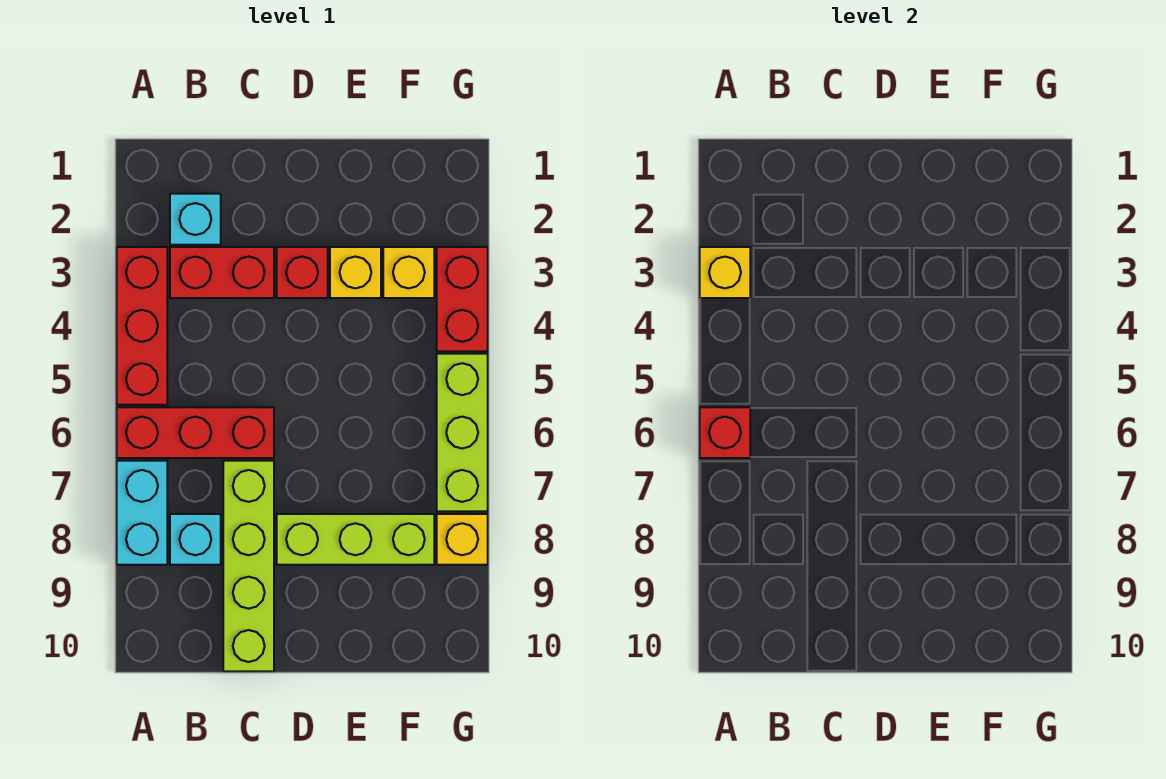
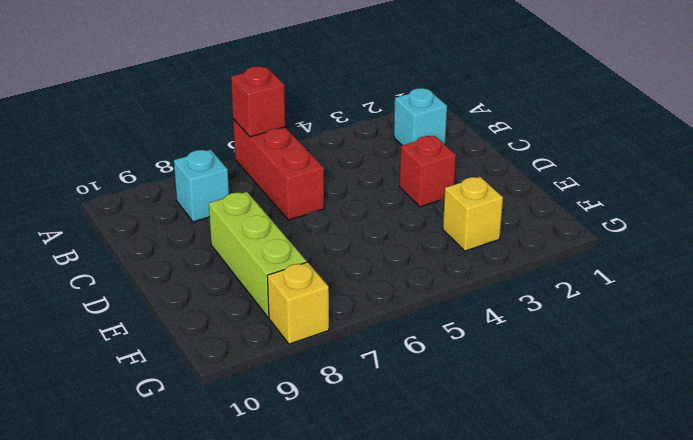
none -> red 1x3 brick [117,247,167,405]
none -> cyan 1x2 brick [117,461,167,565]
none -> red 1x2 brick [170,247,274,298]

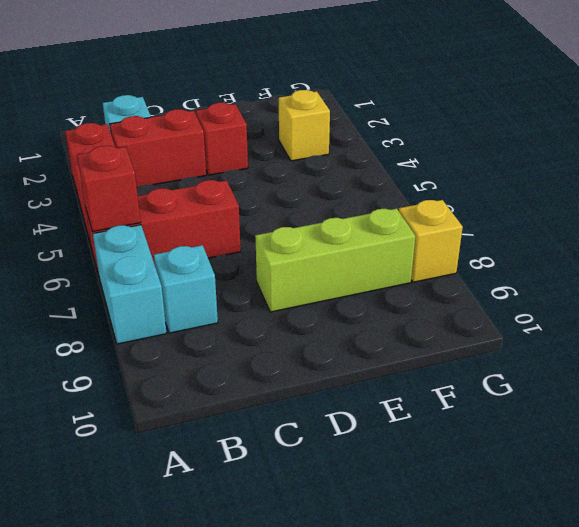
none -> lime 1x4 brick [223,461,274,671]
none -> yellow 1x1 brick [330,247,381,298]
none -> red 1x2 brick [437,247,488,351]

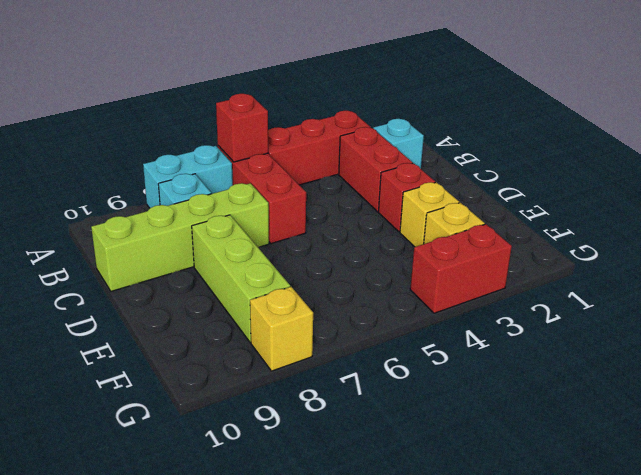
none -> lime 1x3 brick [437,354,488,511]
none -> yellow 1x1 brick [700,247,750,298]

